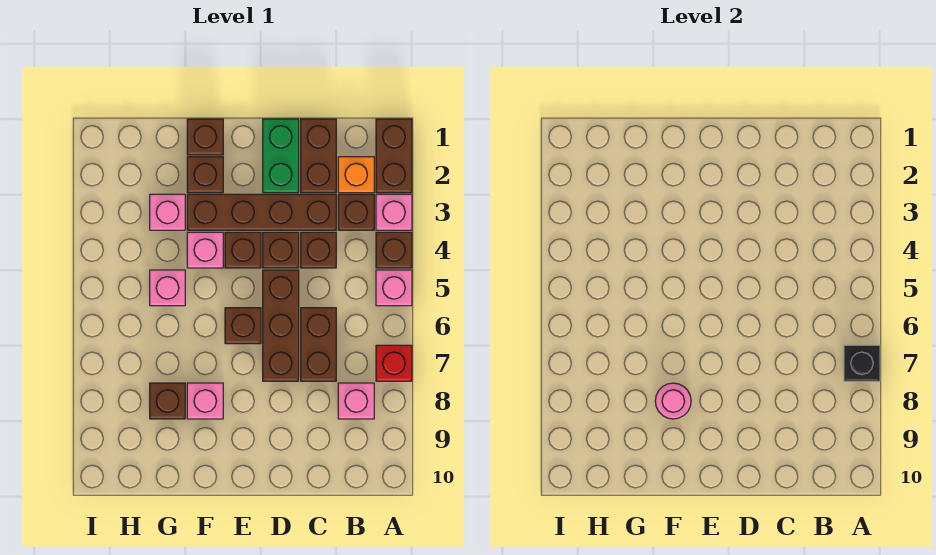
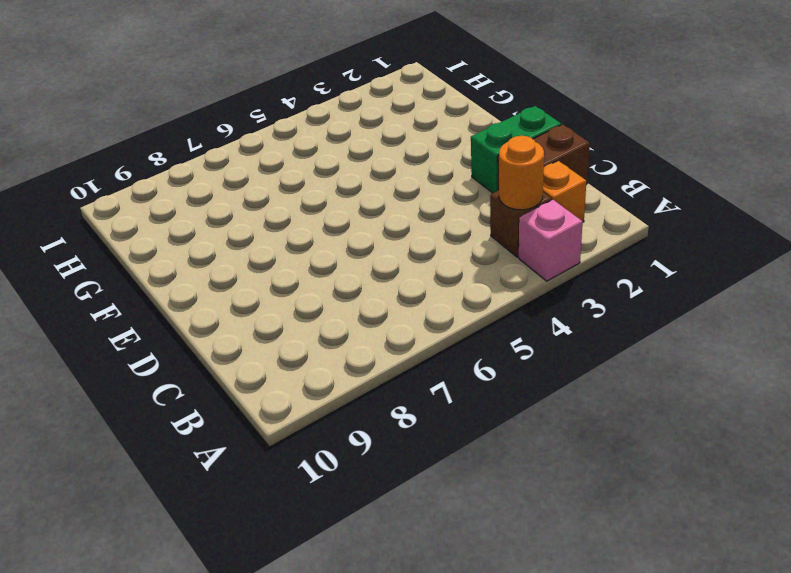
orange 1x1 round brick [499,136,544,210] -> none
none -> brown 1x2 brick [376,119,412,193]
none -> brown 1x1 brick [376,232,412,268]
none -> pink 1x1 brick [376,270,412,306]

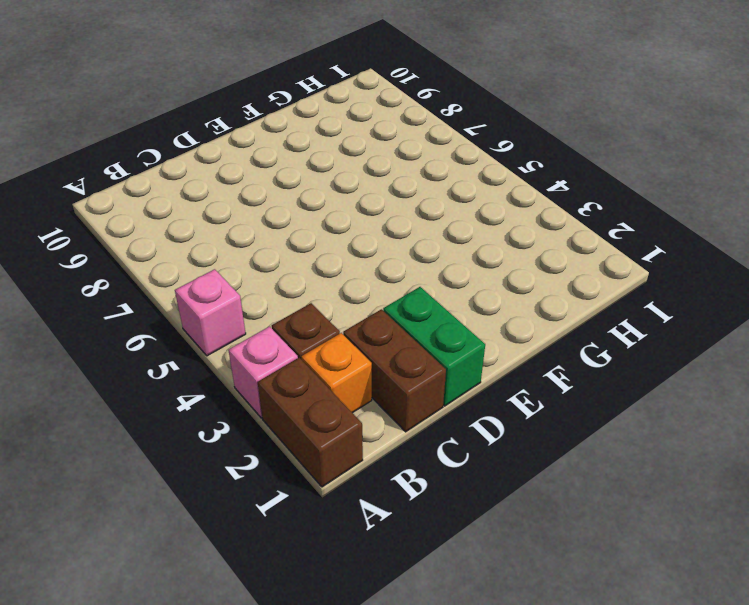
none -> brown 1x1 brick [376,232,412,268]
none -> red 1x1 brick [376,345,412,381]
none -> pink 1x1 brick [338,383,374,419]

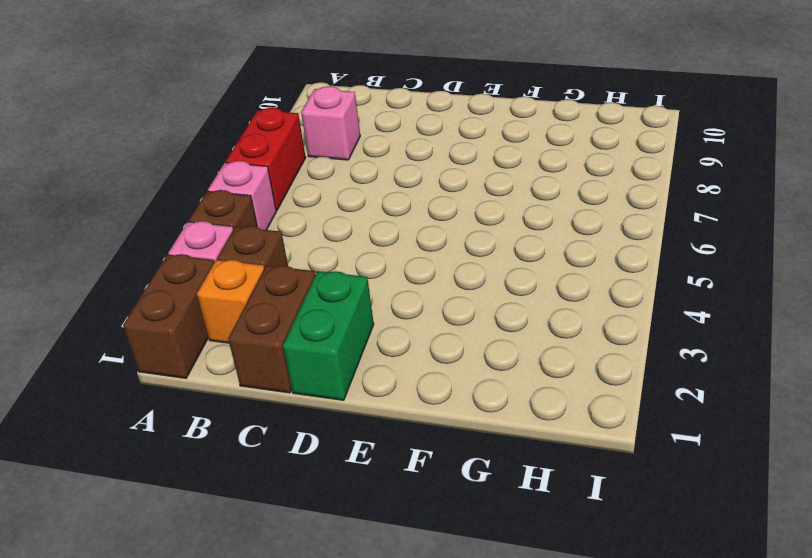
red 1x2 brick [226,108,306,210] -> red 1x1 brick [376,345,412,381]
none -> brown 1x4 brick [187,194,336,230]
none -> brown 1x1 brick [301,232,336,268]
none -> brown 1x2 brick [301,308,336,381]

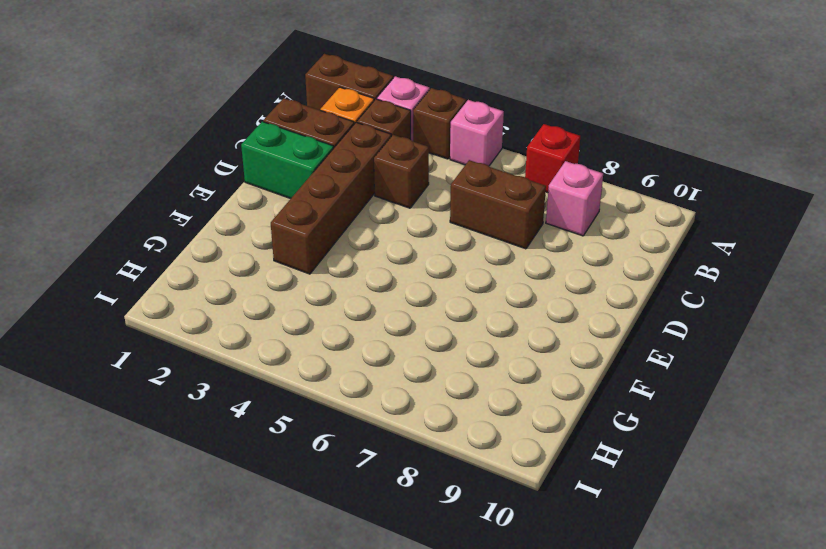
none -> brown 1x1 brick [263,232,299,268]
none -> brown 1x3 brick [263,270,299,381]
none -> brown 1x1 brick [225,232,261,268]

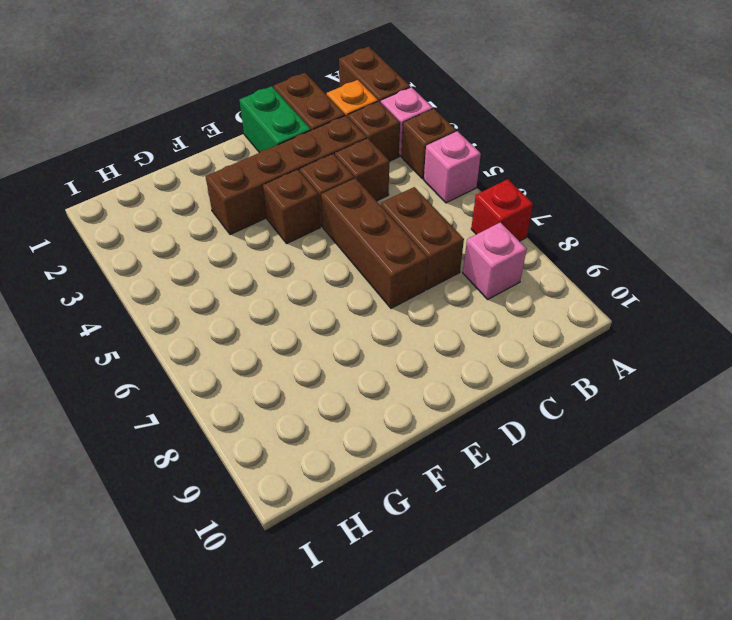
none -> brown 1x1 brick [225,308,261,344]
none -> brown 1x1 brick [187,119,223,155]
none -> brown 1x1 brick [187,157,223,193]

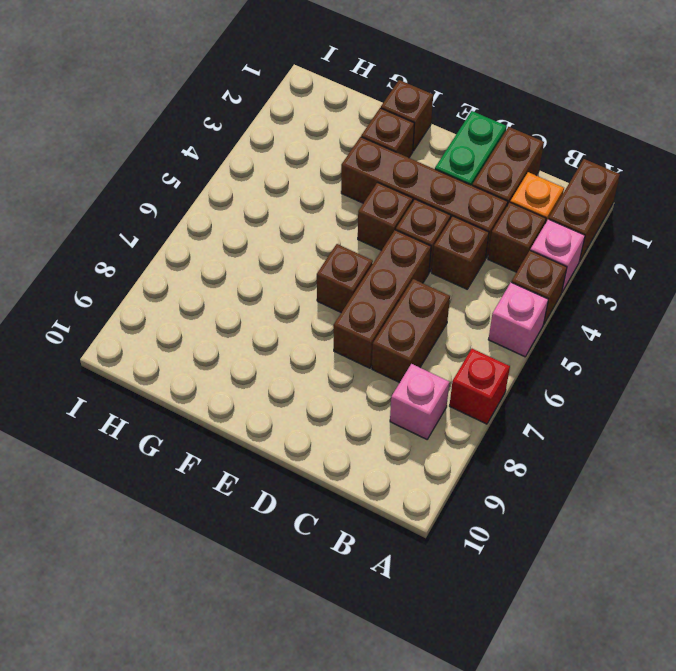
none -> pink 1x1 brick [187,232,223,268]
none -> pink 1x1 brick [187,383,223,419]
none -> pink 1x1 brick [150,194,185,230]

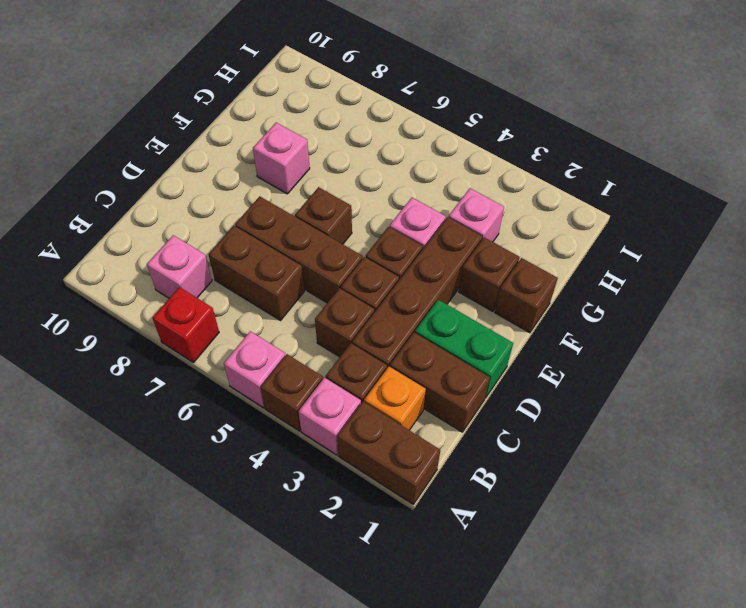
none -> pink 1x1 brick [150,270,185,306]
none -> brown 1x1 brick [150,383,185,419]
none -> black 1x1 brick [844,345,880,381]

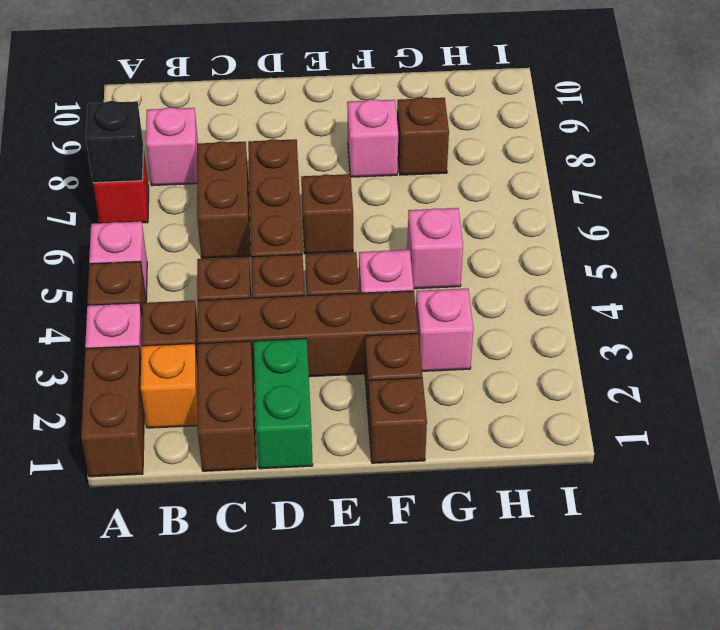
none -> pink 1x1 round brick [655,383,691,419]

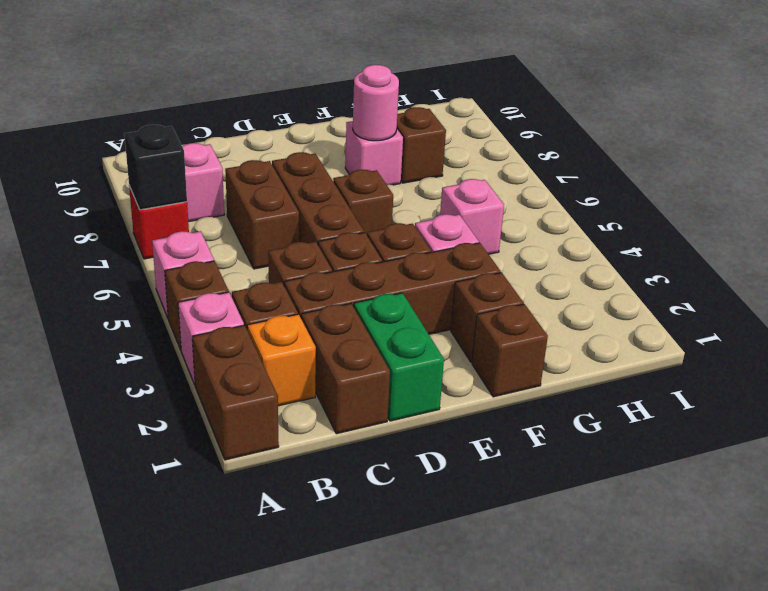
none -> pink 1x1 brick [150,194,185,230]

